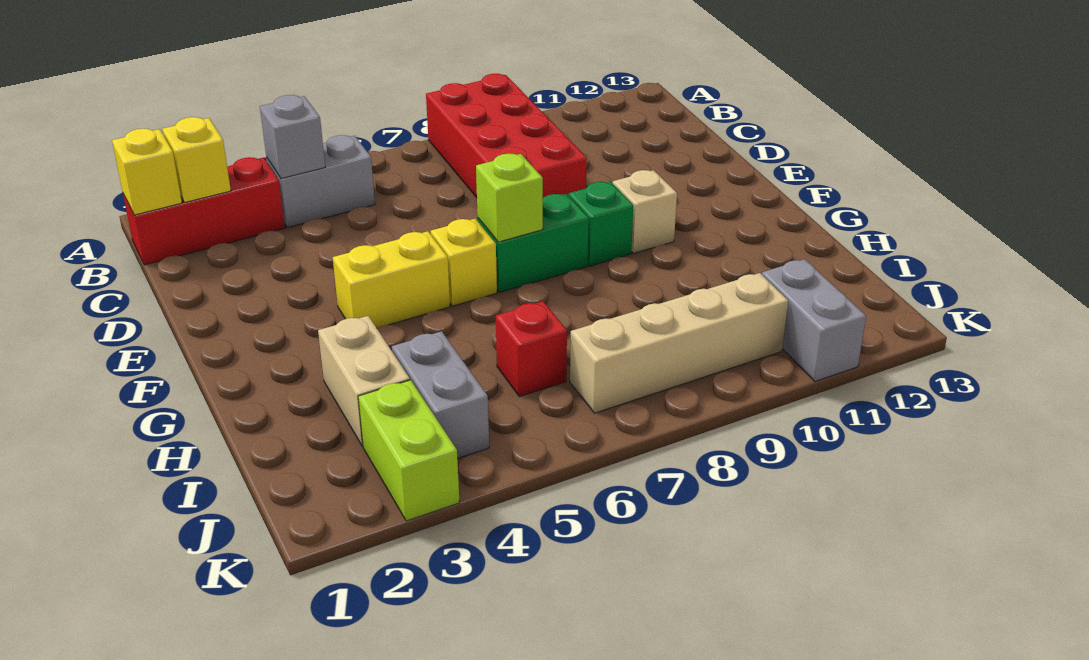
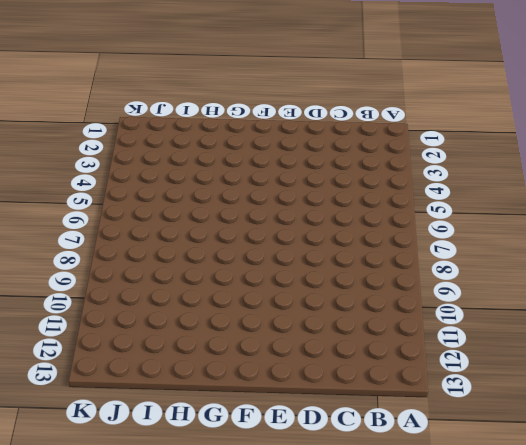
none -> red 2x4 brick [426,74,587,198]
none -> red 1x3 brick [123,157,285,265]
none -> grey 1x2 brick [266,135,375,228]

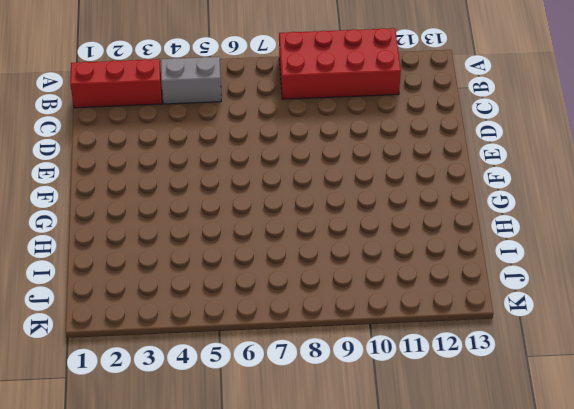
red 2x4 brick [279,28,401,99] -> red 2x4 brick turned to [426,74,587,198]
none -> yellow 1x2 brick [333,231,450,328]
none -> yellow 1x1 brick [430,219,497,306]
none -> green 1x2 brick [478,194,589,292]

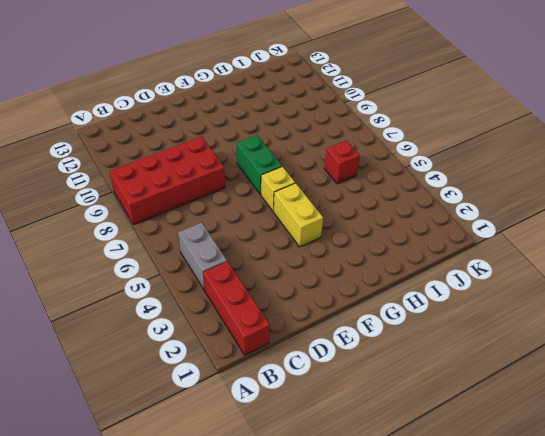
none -> green 1x1 brick [569,182,633,266]
none -> tan 1x1 brick [613,170,677,253]
none -> tan 1x2 brick [318,316,410,447]

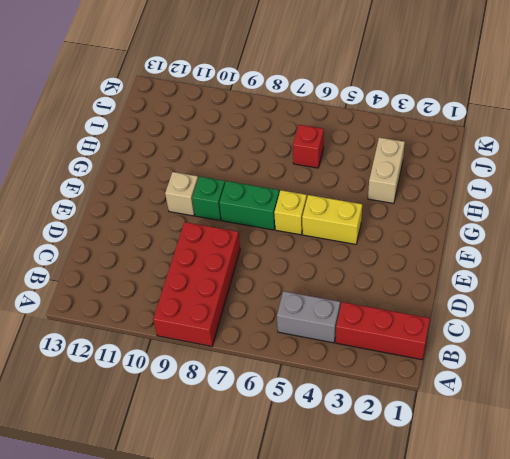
none -> grey 1x2 brick [392,331,489,459]
none -> lime 1x2 brick [358,380,460,521]
none -> tan 1x4 brick [570,273,788,413]

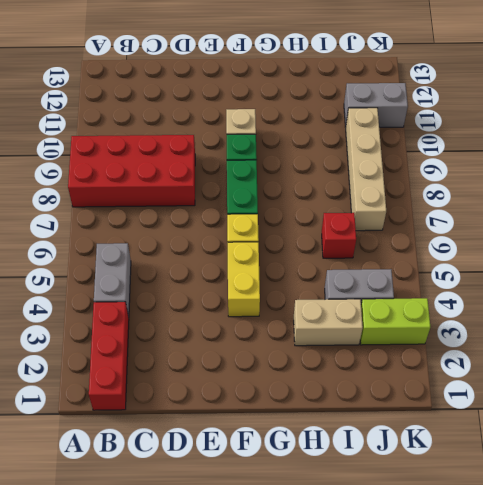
none -> yellow 1x1 brick [112,129,182,215]
none -> yellow 1x1 brick [162,117,231,203]
none -> grey 1x1 brick [260,95,325,179]

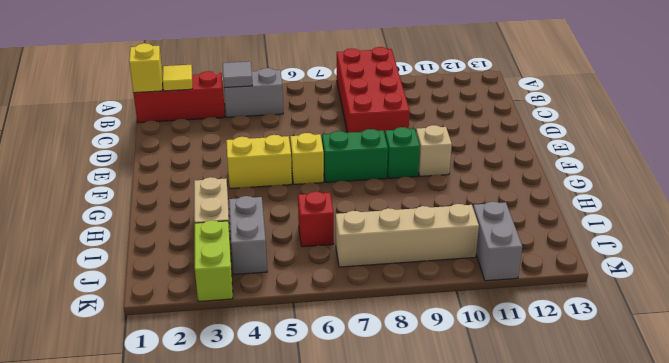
yellow 1x1 tile [163,65,192,91] -> yellow 1x1 brick [162,117,231,203]
grey 1x1 tile [223,61,252,88] -> grey 1x1 brick [260,95,325,179]
none -> lime 1x1 brick [476,154,543,242]

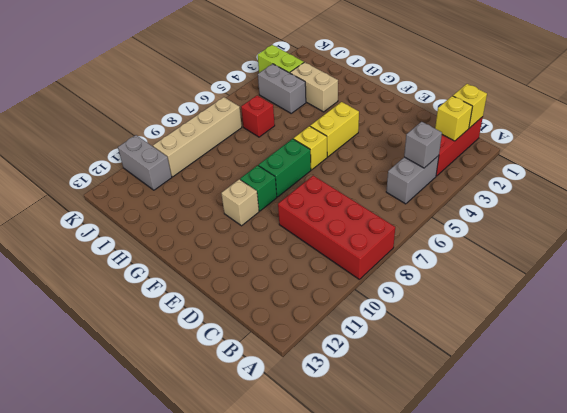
none -> lime 1x1 brick [476,154,543,242]

